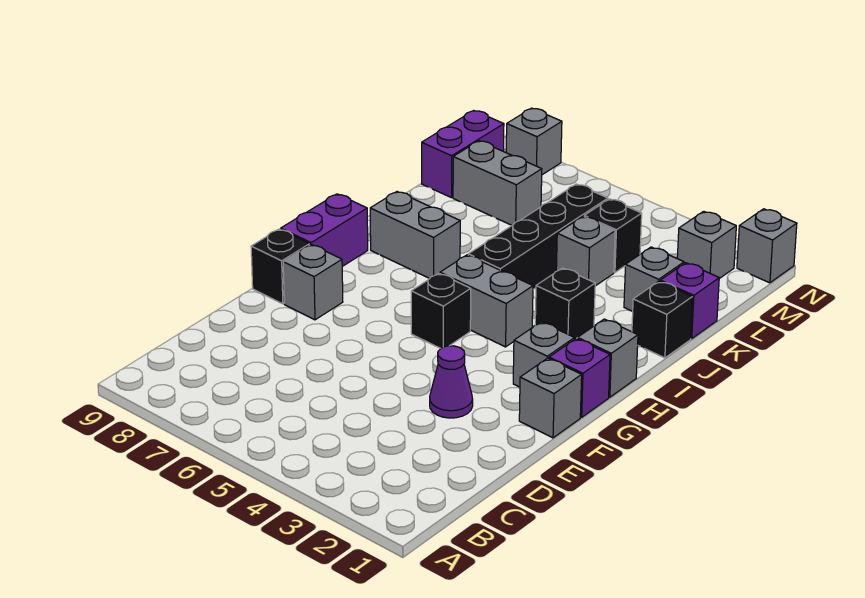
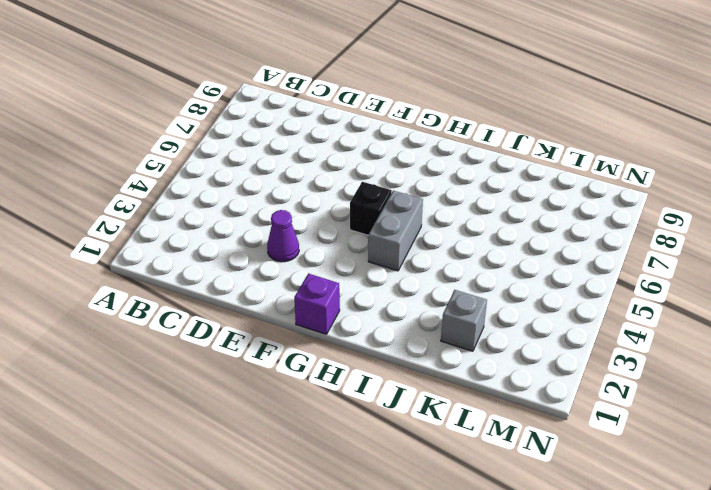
none -> grey 1x1 brick [519,358,582,438]
none -> grey 1x1 brick [283,245,343,320]
none -> black 1x1 brick [251,229,310,304]

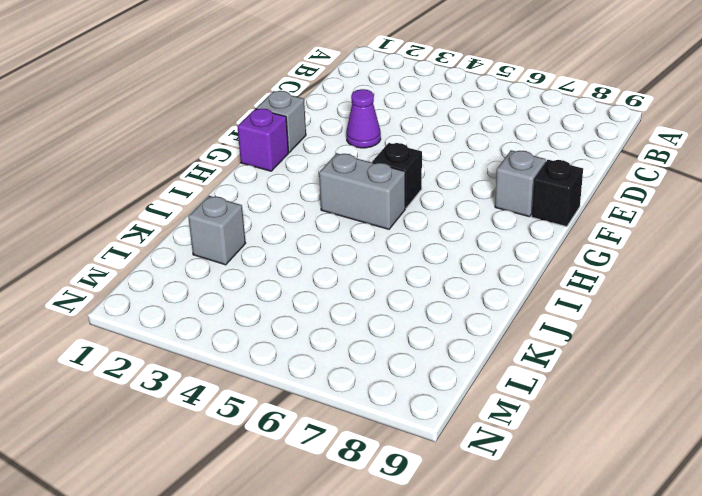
none -> grey 1x1 brick [513,322,574,387]
none -> purple 1x2 brick [281,194,368,266]
none -> grey 1x1 brick [578,319,638,397]

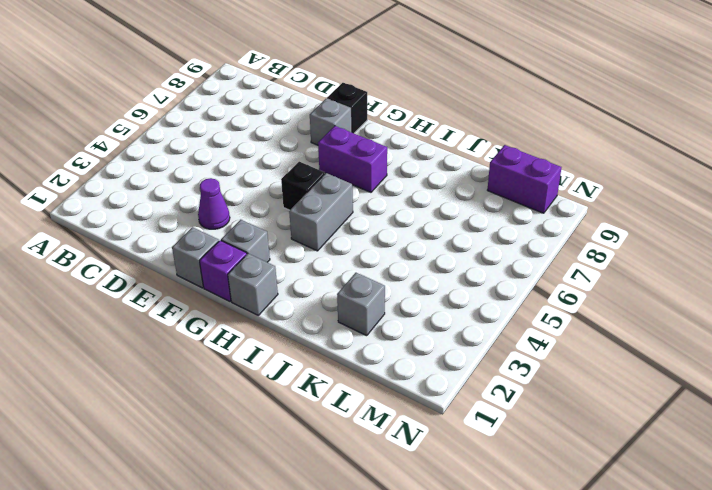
purple 1x2 brick [318,126,387,192] -> purple 1x2 brick moved to [281,194,368,266]
none -> black 1x1 brick [535,268,595,339]
none -> black 1x4 brick [468,184,608,289]
none -> grey 1x2 brick [370,192,460,278]

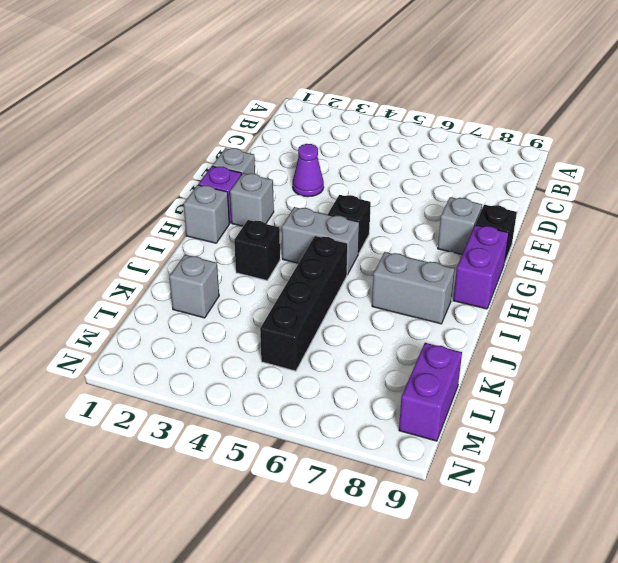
none -> black 1x1 brick [632,281,693,358]
none -> purple 1x1 brick [660,263,719,339]
none -> grey 1x1 brick [556,217,615,286]

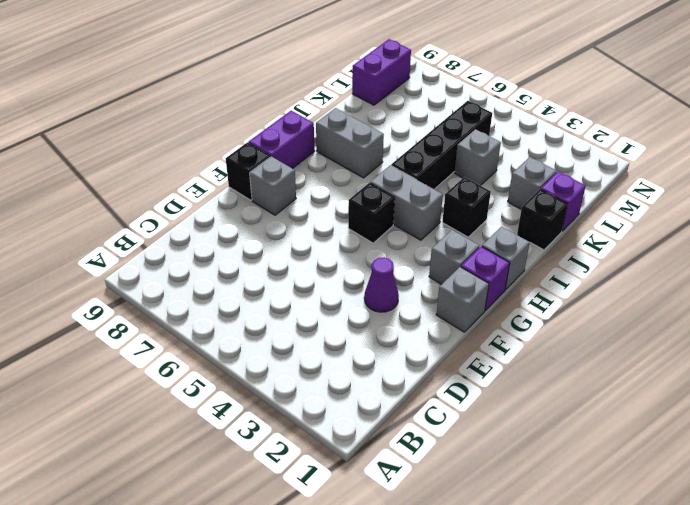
none -> black 1x1 brick [584,199,642,272]
none -> grey 1x2 brick [453,141,542,225]
none -> grey 1x1 brick [677,211,736,279]

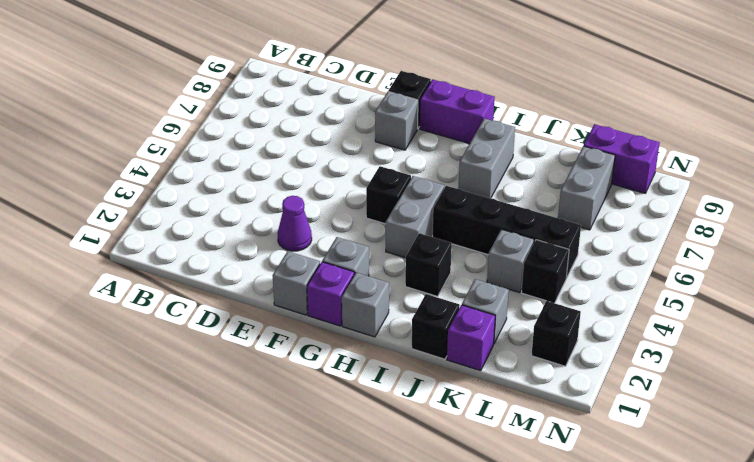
black 1x1 brick [531,301,581,366] -> grey 1x1 brick [677,211,736,279]
none -> grey 1x1 brick [737,209,797,283]
none -> grey 1x1 brick [506,108,562,175]

